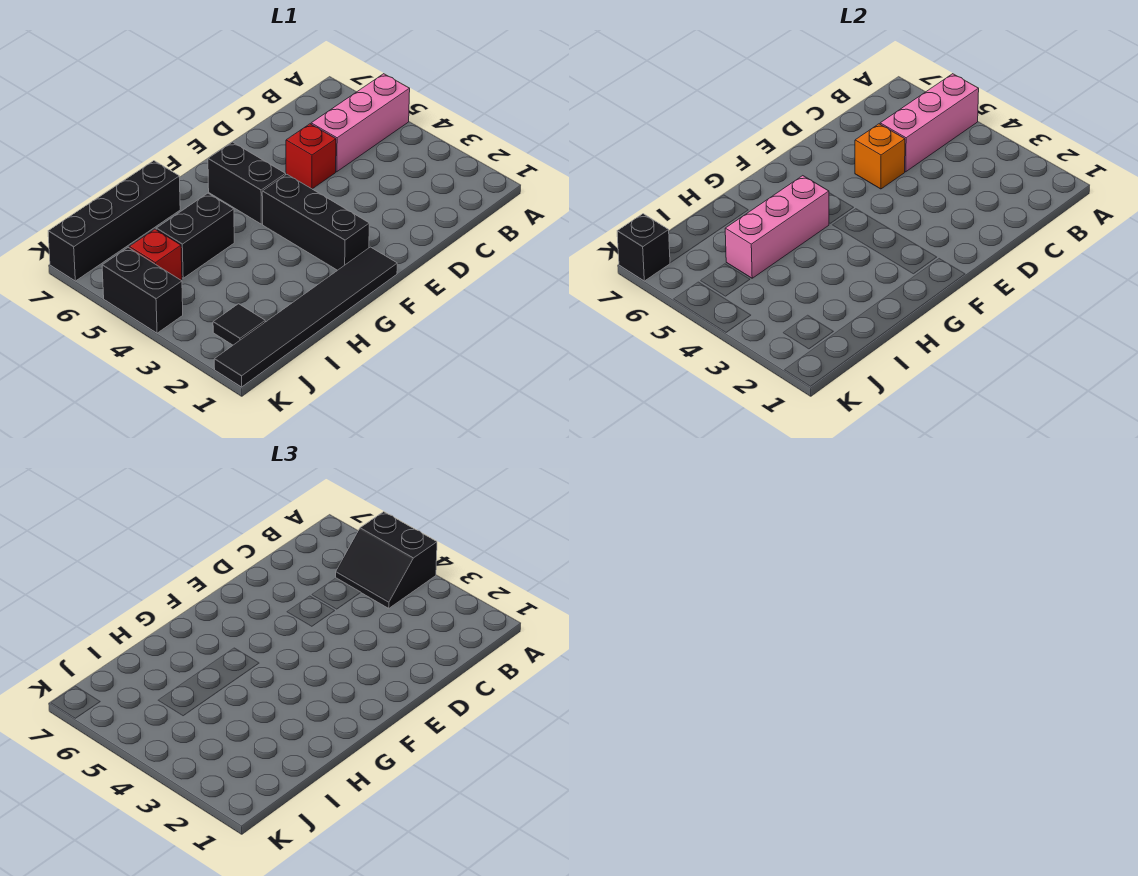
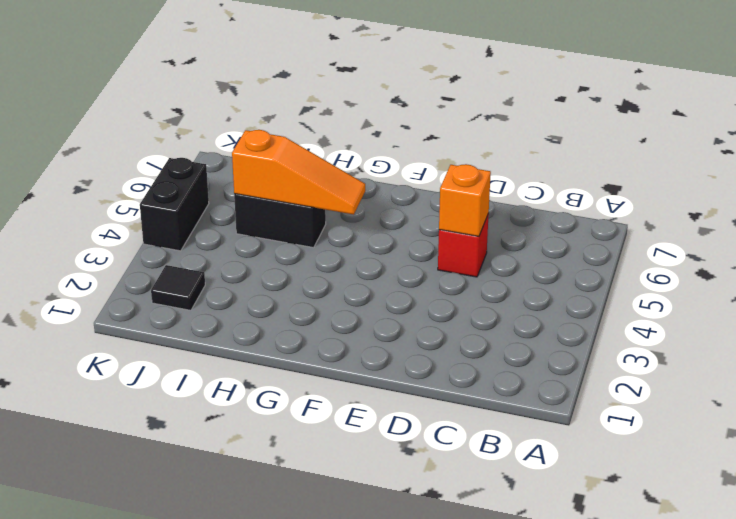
orange 1x3 slope [232,130,365,215] -> pink 1x3 brick [725,176,829,278]
none -> pink 1x3 brick [311,74,410,172]
none -> black 1x6 tile [214,247,397,387]
none -> black 1x3 brick [262,174,369,270]

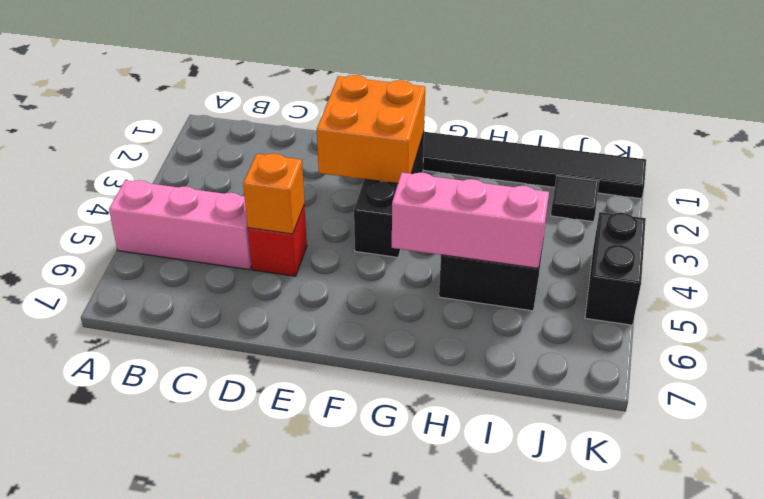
orange 2x2 brick [317,75,425,184] -> none
none -> black 1x2 brick [208,142,286,224]
none -> black 1x4 brick [48,161,180,281]
none -> red 1x1 brick [129,229,182,280]

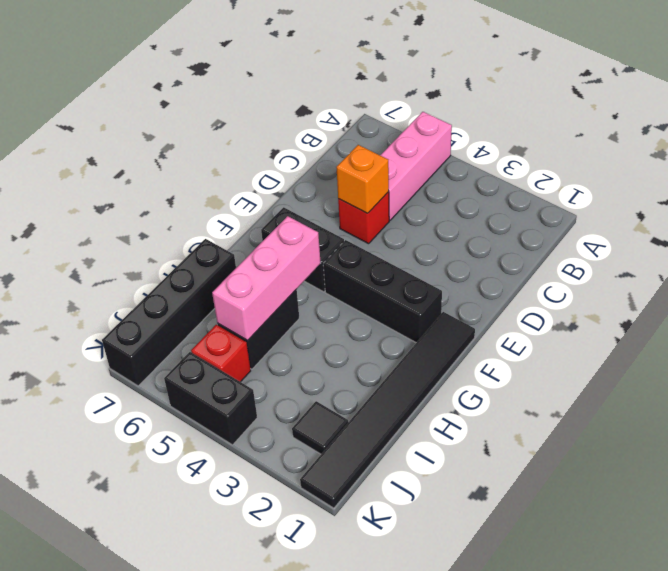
none -> pink 1x3 brick [880,74,979,172]
none -> black 1x1 brick [617,214,670,281]
none -> black 2x2 slope [336,512,437,608]

